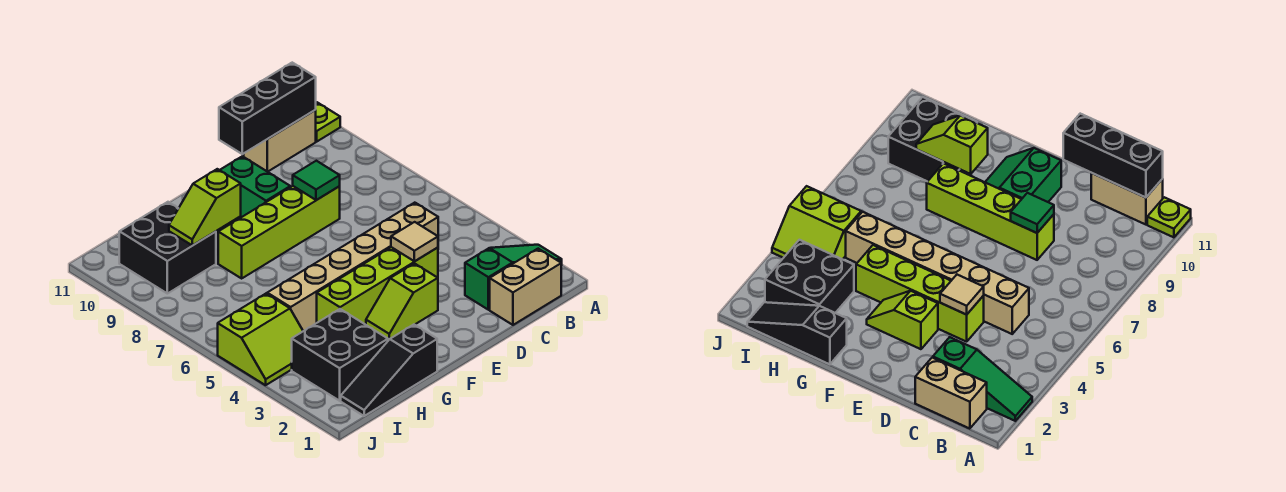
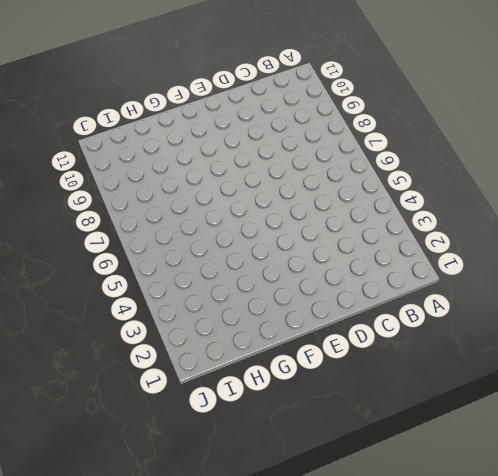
none -> green 1x3 slope [465,245,562,310]
none -> lime 1x1 plate [316,102,340,141]
none -> tan 1x2 brick [490,249,561,325]

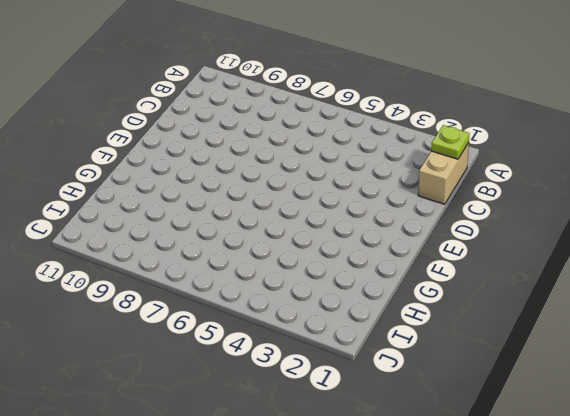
lime 1x1 plate [431,125,470,159] -> lime 1x1 plate moved to [316,102,340,141]
none -> green 1x3 slope [465,245,562,310]
none -> tan 1x2 brick [244,110,316,172]
none -> tan 1x6 brick [267,203,438,331]

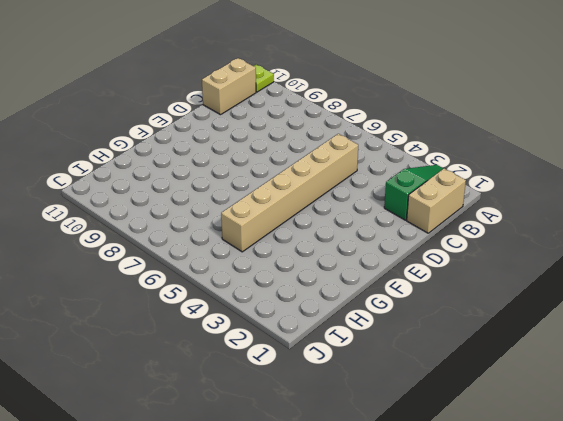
none -> lime 1x4 brick [317,247,438,324]
none -> lime 1x4 brick [218,186,340,278]
none -> lime 1x2 slope [366,263,438,340]

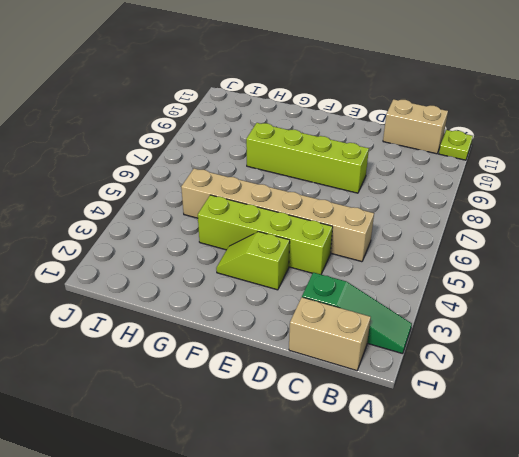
none -> green 2x2 slope [216,156,290,233]
none -> black 1x3 slope [341,325,437,416]
none -> black 2x2 brick [292,309,388,401]

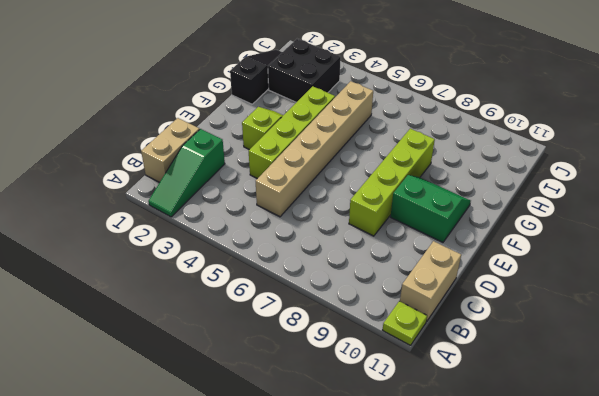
none -> black 2x2 brick [119,202,216,294]
none -> lime 2x2 slope [218,294,303,385]
none -> black 1x3 brick [219,63,316,154]

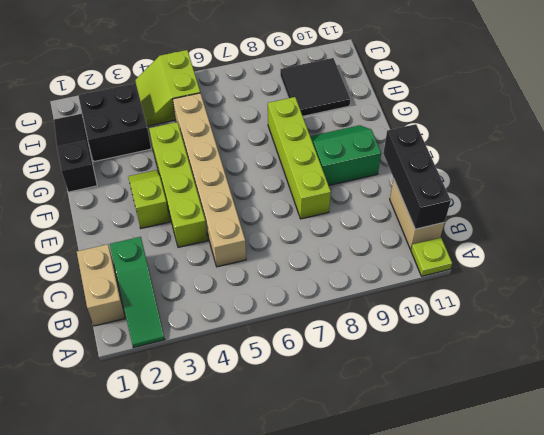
black 2x2 tile [280,58,350,116] -> black 2x2 brick [119,202,216,294]
none -> tan 1x1 tile [391,222,438,261]
none -> green 1x1 tile [293,161,340,200]
none -> lime 1x2 slope [169,169,241,246]

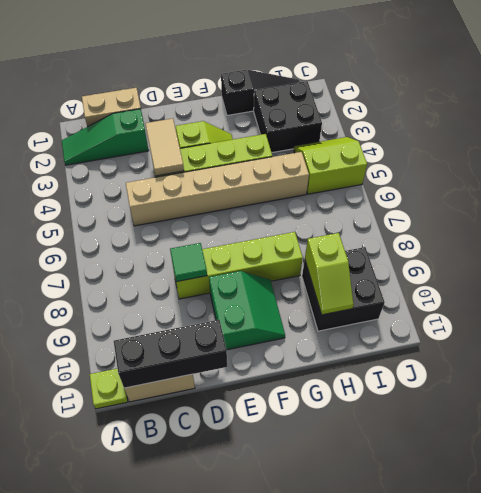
tan 1x2 tile [145,118,184,176] -> tan 1x1 tile [391,222,438,261]
lime 1x2 slope [305,233,353,315] -> lime 1x2 slope turned to [169,169,241,246]

